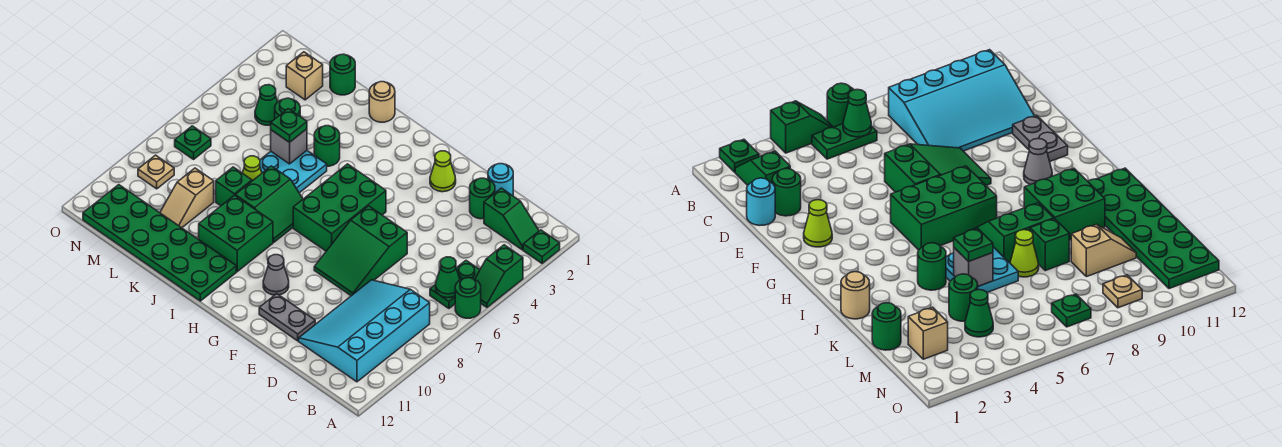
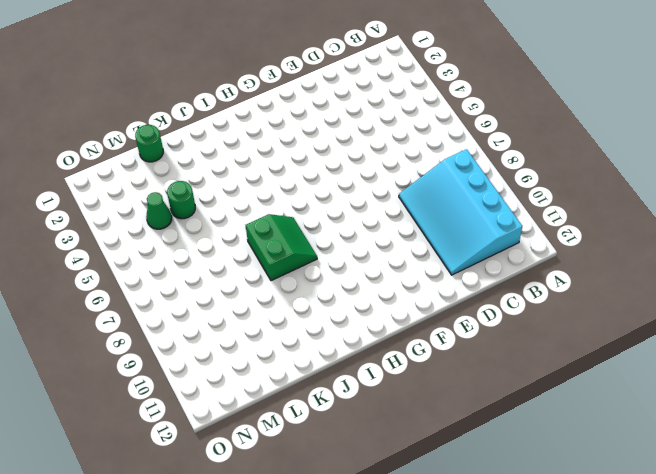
none -> green 1x1 plate [523,230,560,263]
none -> green 1x2 slope [475,245,523,307]
none -> green 1x1 round brick [455,278,481,318]
none -> green 1x2 slope [484,188,539,250]

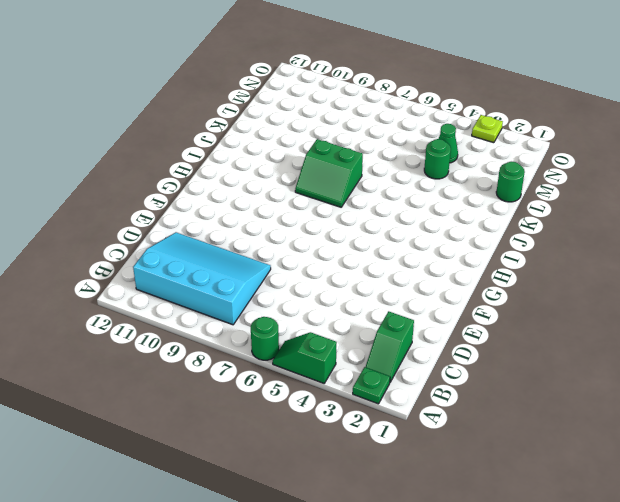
lime 1x1 plate [472,115,503,143] -> none
none -> green 1x2 plate [430,261,480,308]
none -> cyan 1x1 round brick [488,164,513,196]
none -> green 1x1 round brick [470,178,495,219]
none -> green 2x3 slope [314,206,407,296]

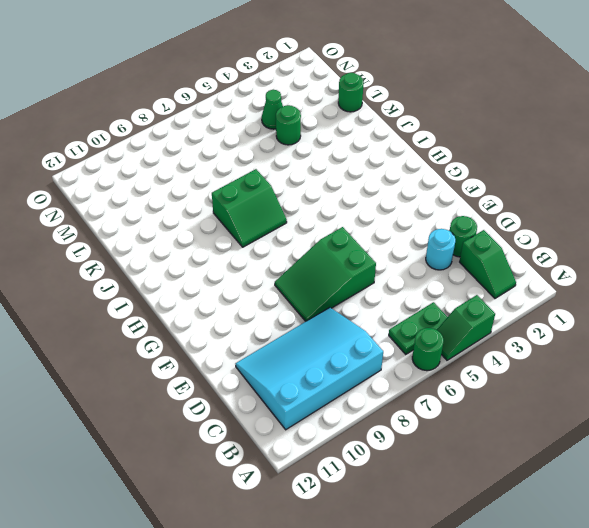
cyan 1x1 round brick [426,229,455,270] -> cyan 1x1 round brick moved to [488,164,513,196]
none -> green 1x1 plate [523,230,560,263]
none -> grey 1x2 plate [259,294,315,341]
none -> lime 1x1 cone [430,151,456,192]
none -> green 2x3 brick [293,164,386,251]

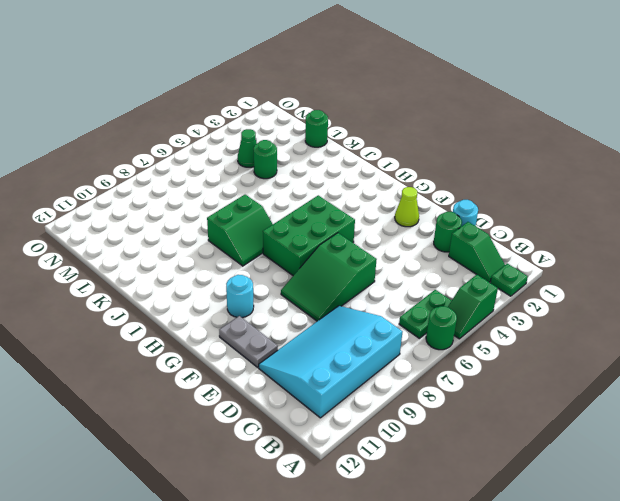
cyan 1x1 round brick [226,275,254,317] -> grey 1x1 cone [263,255,289,295]
none -> green 2x2 brick [199,195,273,272]
none -> green 2x6 plate [83,185,236,301]
none -> tan 1x1 round brick [369,82,395,122]
none -> green 1x1 round brick [314,126,340,166]

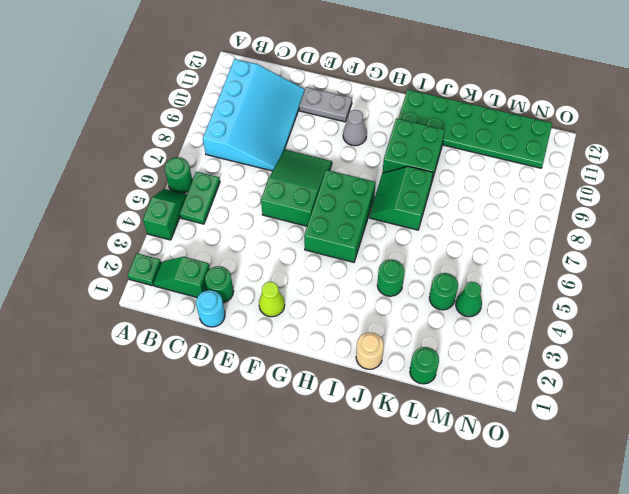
none -> cyan 2x2 plate [260,151,327,193]
none -> lime 1x1 cone [243,156,262,181]
none -> green 1x1 brick [216,167,252,206]
none -> tan 1x2 slope [160,168,214,228]

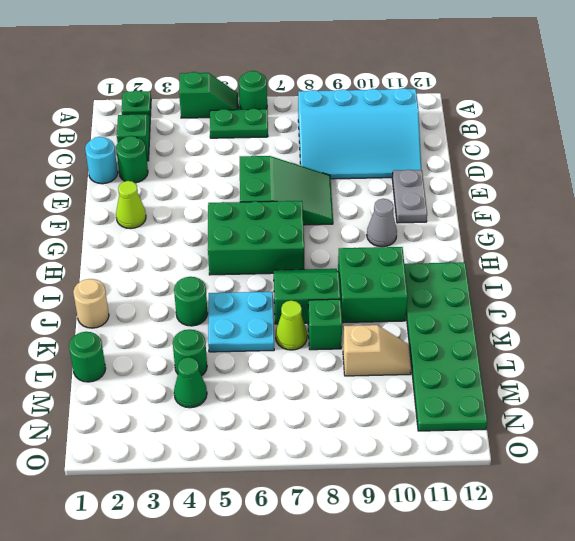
none -> tan 1x1 brick [286,52,323,100]
none -> green 1x1 plate [175,126,211,159]
none -> tan 1x1 plate [138,155,174,189]
none -> green 1x1 cone [436,257,460,298]

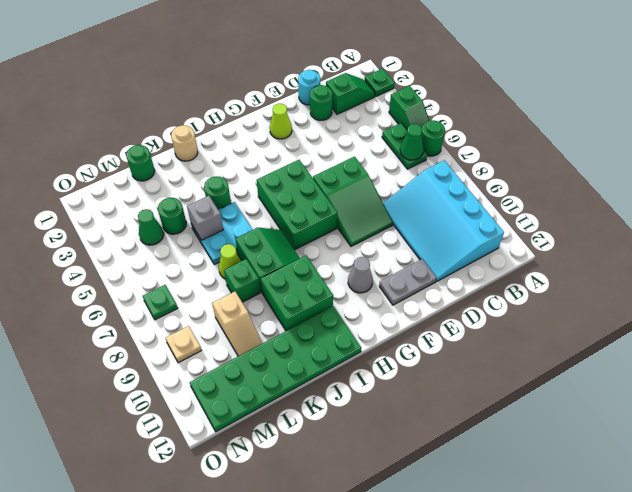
none -> tan 1x1 brick [286,52,323,100]
none -> green 1x1 plate [271,109,307,142]

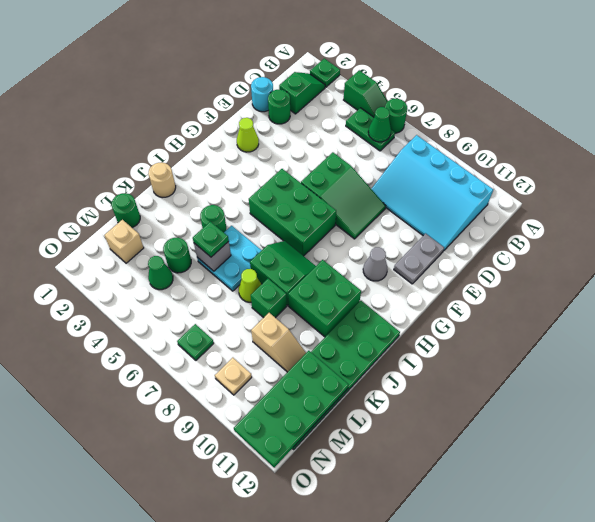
green 2x4 plate [234,351,349,468] -> none

